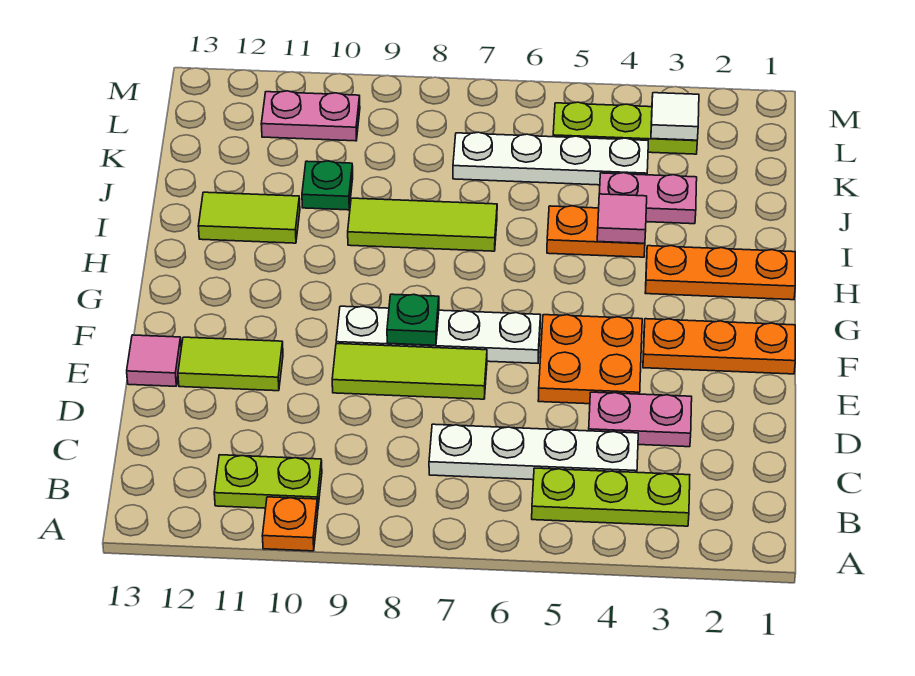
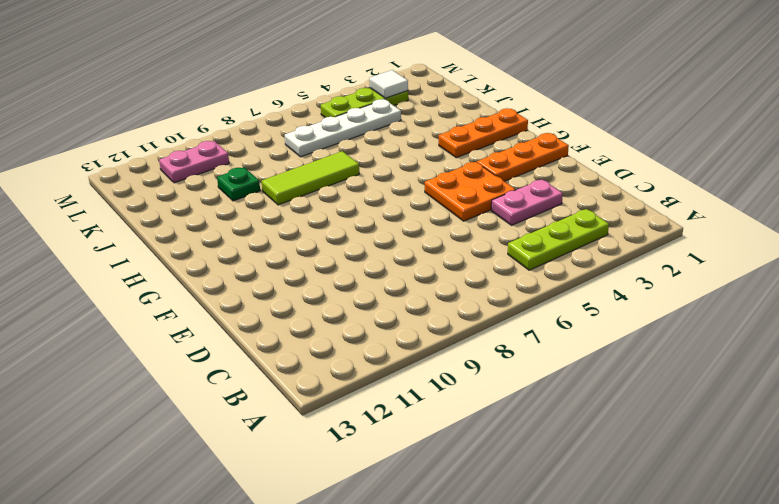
none -> orange 1x1 plate [262,497,318,551]
none -> lime 1x2 plate [214,455,322,508]
none -> white 1x4 plate [429,424,638,480]

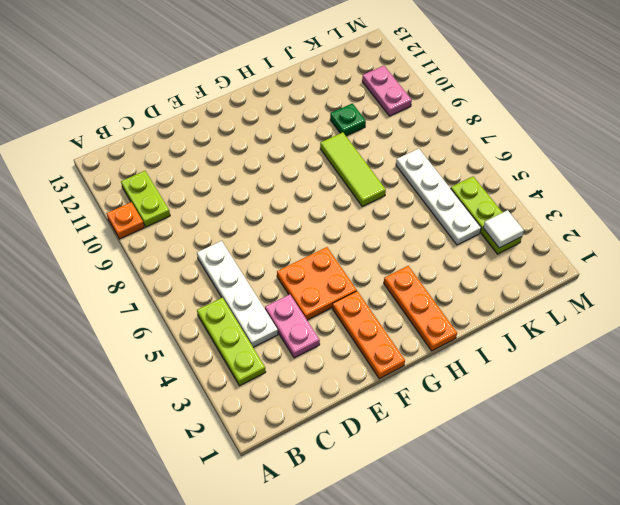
none -> lime 1x3 tile [332,344,487,399]
none -> lime 1x2 tile [178,337,283,391]
none -> pink 1x1 tile [127,335,181,386]

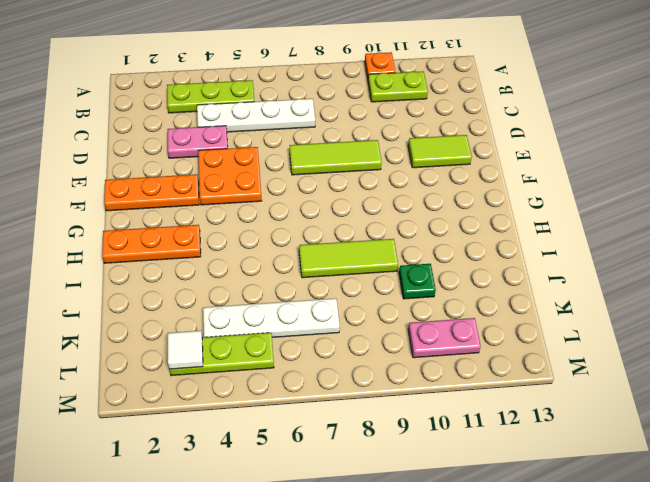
none -> pink 1x1 tile [127,335,181,386]
none -> white 1x4 plate [336,306,541,363]
none -> orange 1x2 plate [547,206,645,257]

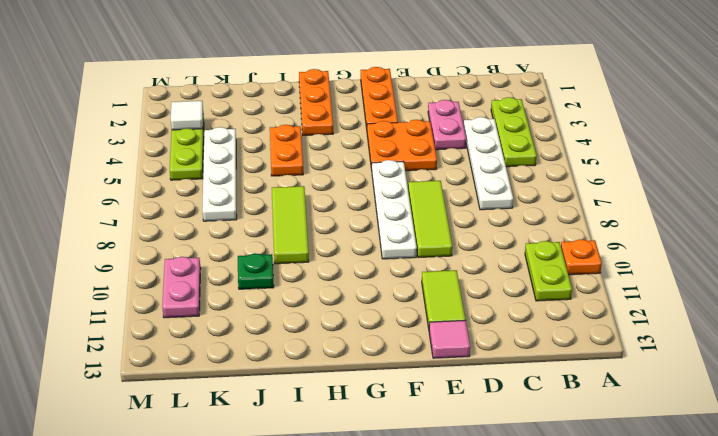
none -> lime 1x2 tile [198,192,300,243]
none -> pink 1x2 plate [599,173,697,224]
none -> green 1x1 plate [387,294,439,345]

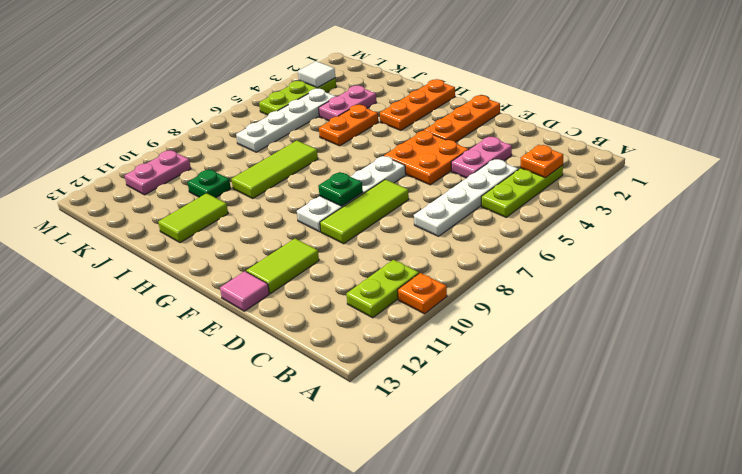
orange 1x1 plate [520,145,563,178] -> none
none -> pink 1x1 tile [597,194,647,243]

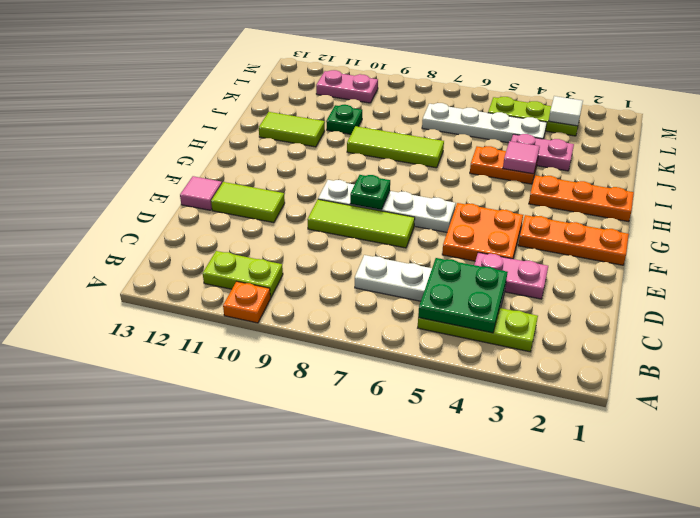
green 2x2 plate [418,258,508,333] -> none

